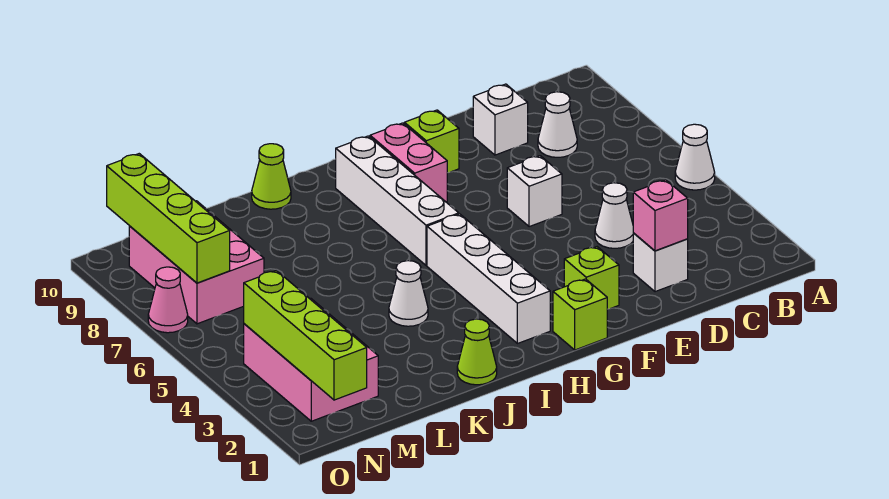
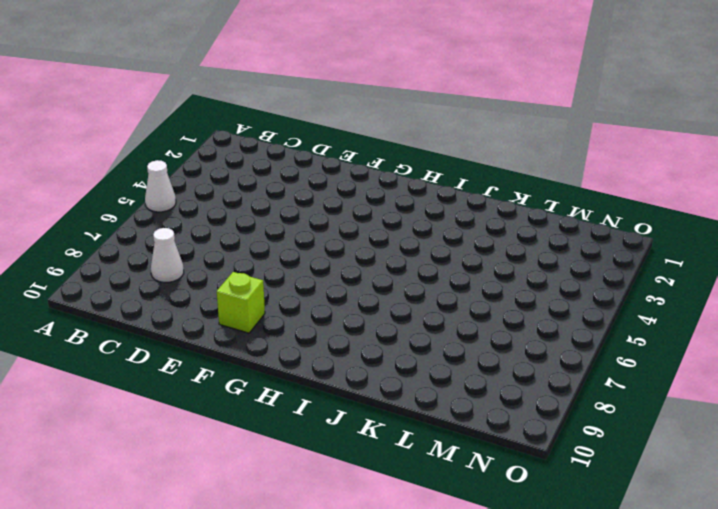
none -> white 1x1 brick [633,233,688,292]
none -> white 1x1 cone [595,183,633,248]
none -> white 1x1 brick [473,84,528,155]

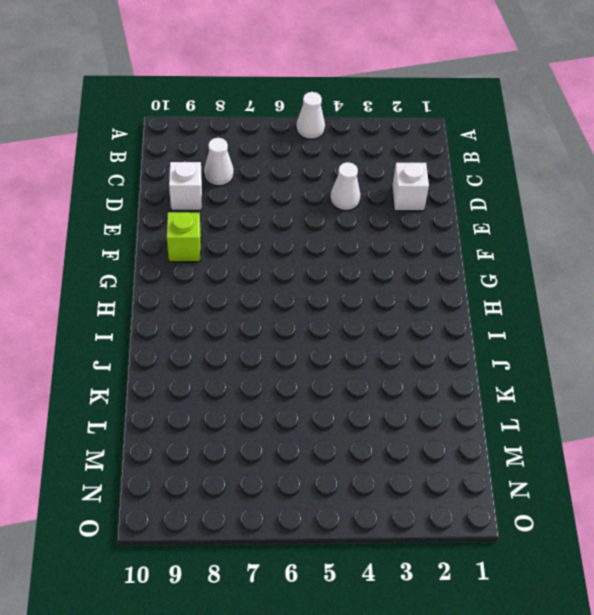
none -> white 1x1 brick [507,156,562,227]
none -> lime 1x1 brick [564,247,619,309]
none -> lime 1x1 brick [553,279,607,350]

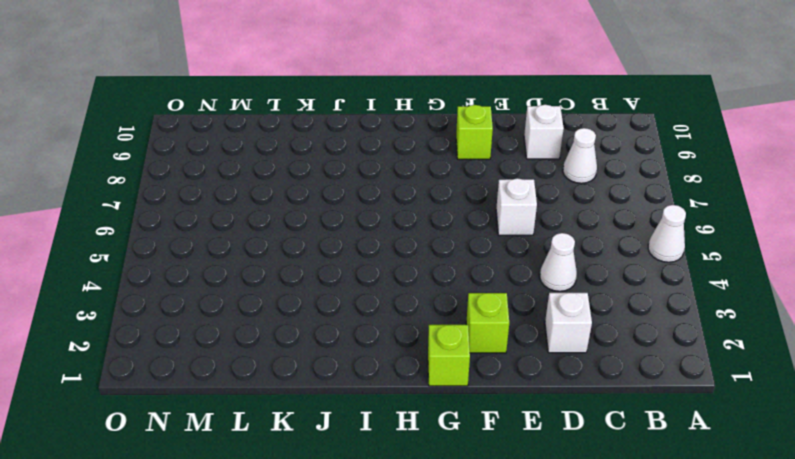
none -> pink 1x2 brick [370,123,447,202]
none -> white 1x4 brick [427,214,550,344]
none -> white 1x4 brick [336,136,459,265]

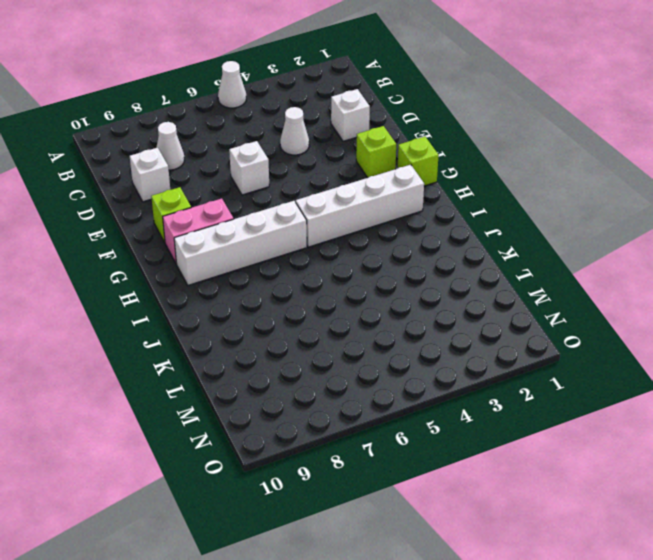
none -> lime 1x1 cone [457,319,497,385]
none -> white 1x1 cone [389,261,428,326]
none -> lime 1x1 cone [252,144,291,209]

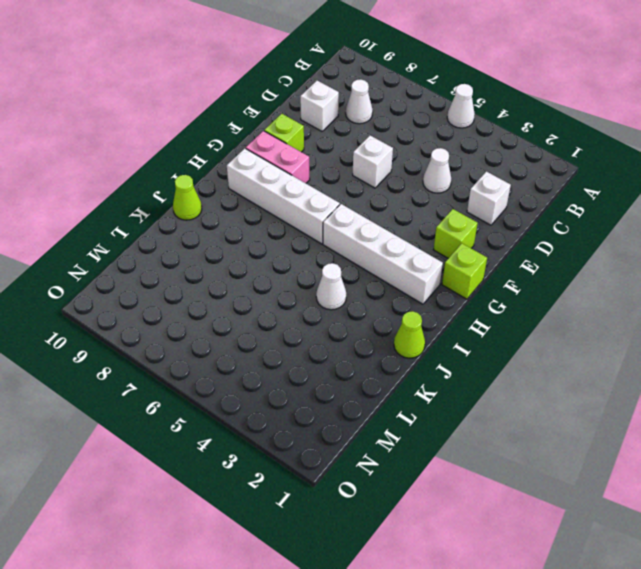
none -> pink 2x3 brick [244,298,378,421]
none -> pink 2x3 brick [129,201,264,324]
none -> pink 1x1 cone [148,267,188,333]

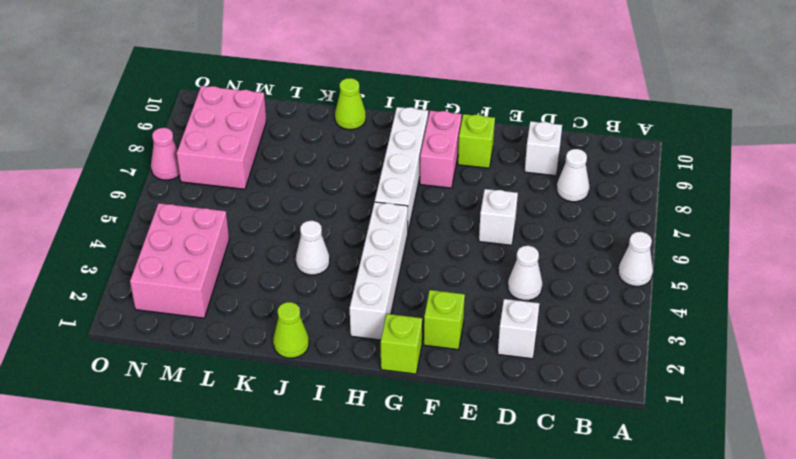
none -> pink 1x1 brick [633,180,688,251]
none -> lime 1x4 brick [244,271,367,400]
none -> lime 1x4 brick [107,154,230,283]

